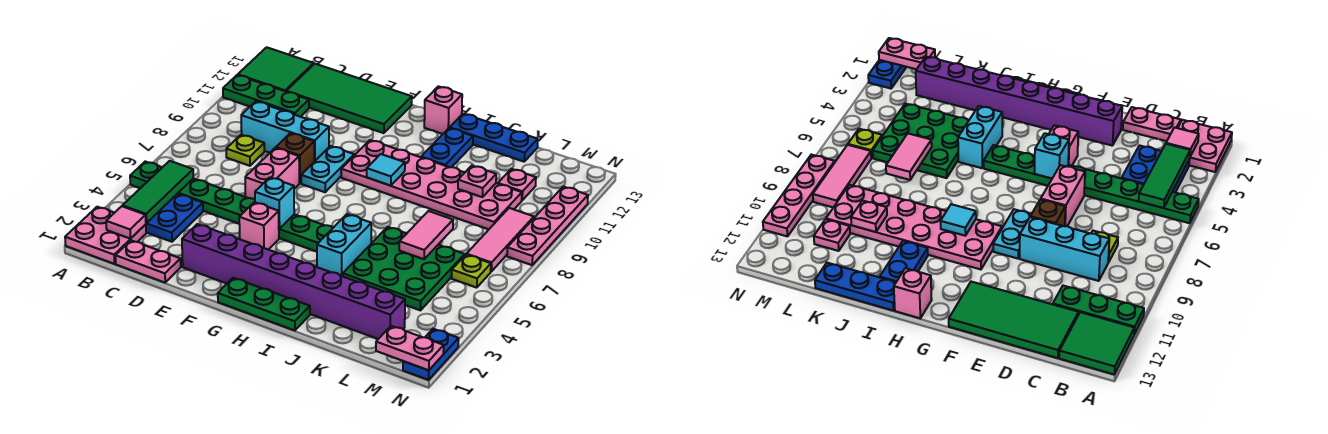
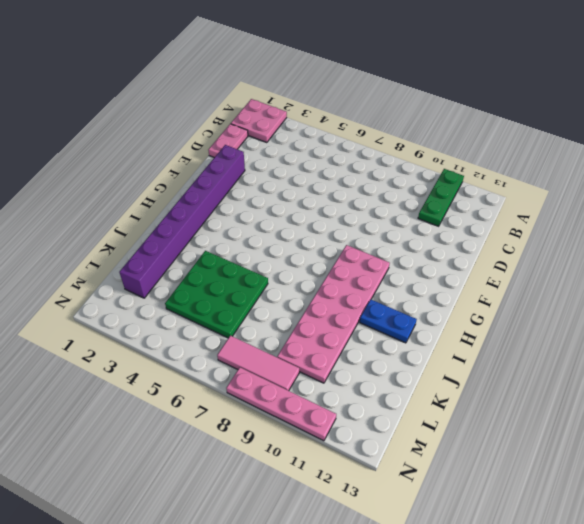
none -> green 1x8 plate [130,161,333,252]
none -> green 2x2 tile [238,47,314,91]
none -> blue 2x2 plate [146,194,203,242]
none -> lime 1x1 plate [226,135,264,166]

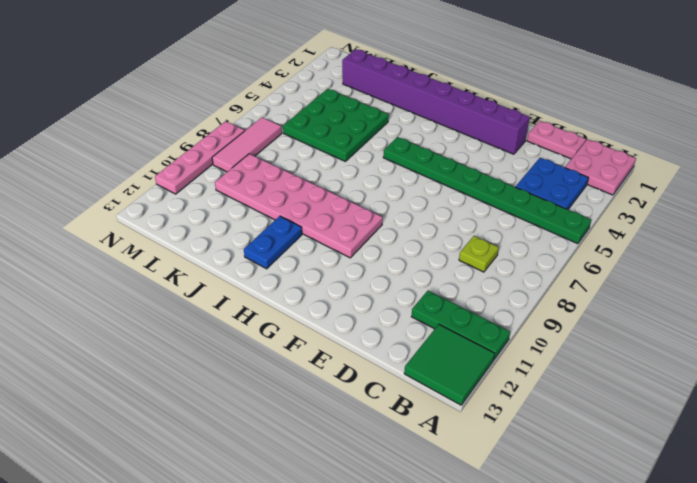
none -> cyan 1x3 brick [241,101,329,162]
none -> green 2x4 tile [286,64,412,133]
none -> pink 1x2 brick [245,148,299,199]
none -> brown 1x1 brick [276,133,314,183]

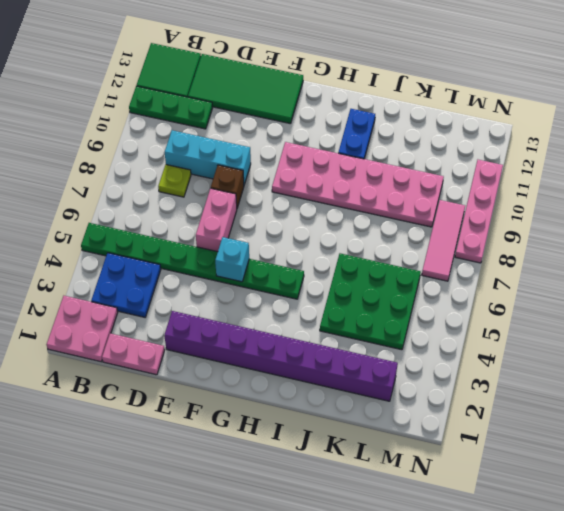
none -> pink 1x1 brick [239,202,279,250]
none -> cyan 1x2 plate [301,146,354,192]
none -> green 1x3 plate [218,278,310,331]
none -> pink 1x1 brick [424,86,462,134]

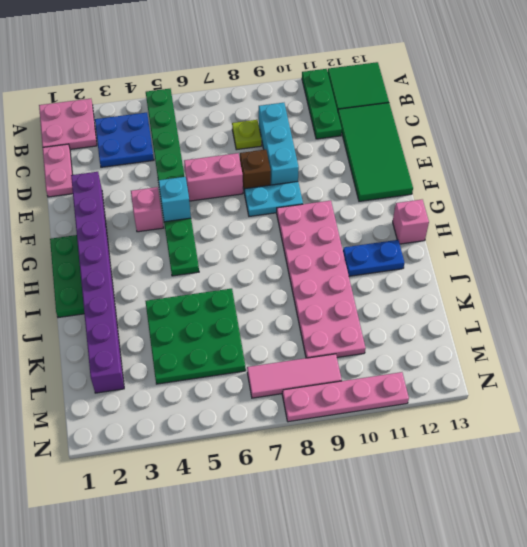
none -> cyan 1x2 brick [317,214,371,276]
none -> blue 1x3 plate [450,114,538,162]
none -> pink 1x1 plate [498,169,536,200]
none -> lime 1x1 plate [452,255,491,288]

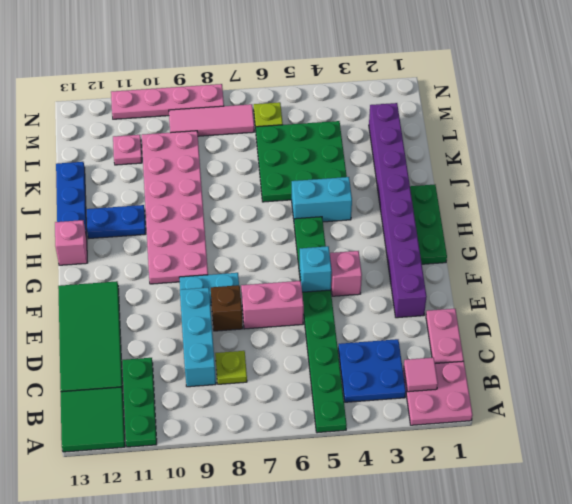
none -> blue 1x2 plate [403,329,459,380]
none -> green 1x3 tile [122,161,193,223]
none -> cyan 1x1 tile [367,154,405,186]
none -> pink 1x2 tile [399,211,453,259]

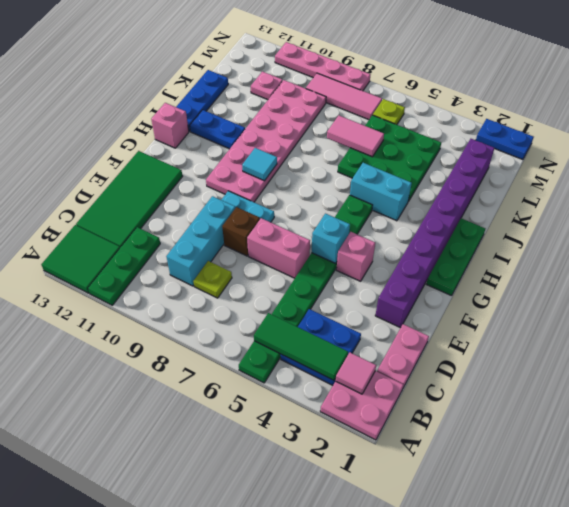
none -> pink 1x1 plate [458,166,496,197]
none -> pink 1x2 plate [376,326,444,370]

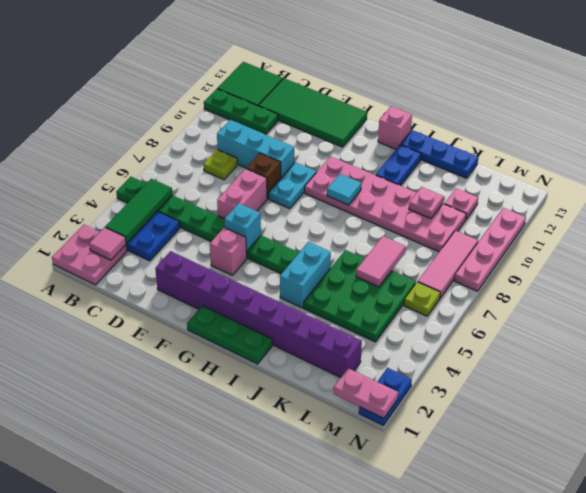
none -> pink 1x2 plate [115,240,181,282]

